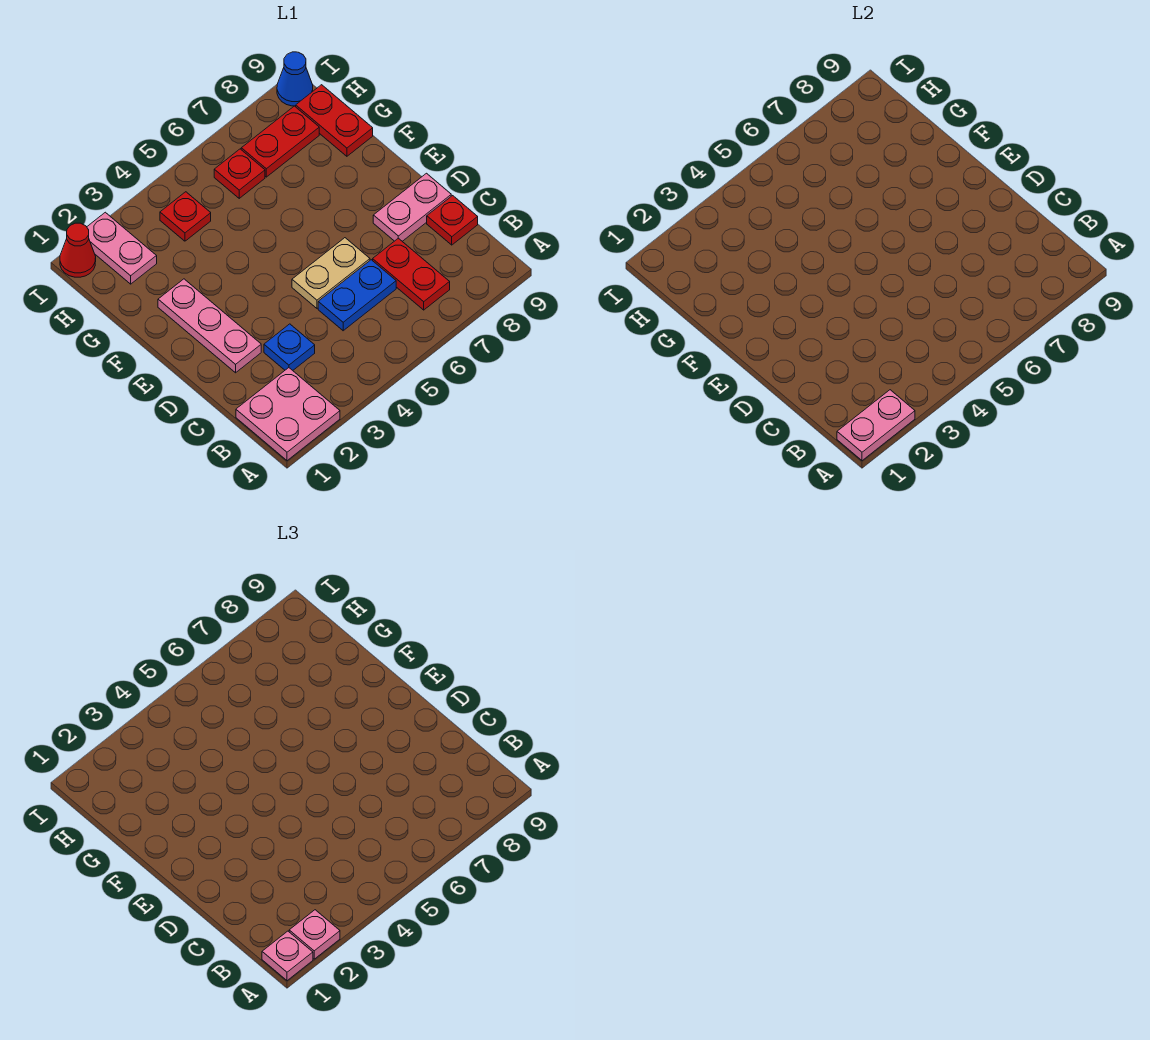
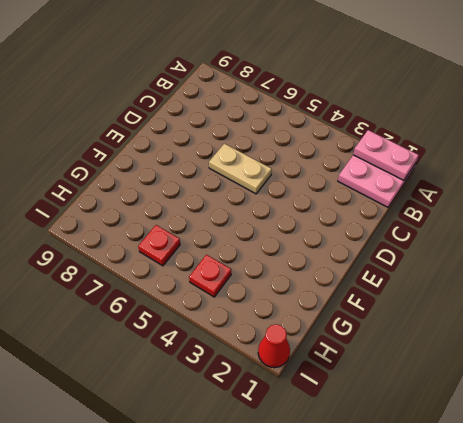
none -> red 1x2 plate [373,238,450,310]
none -> blue 1x1 plate [264,324,315,370]
none -> blue 1x2 plate [318,260,396,331]

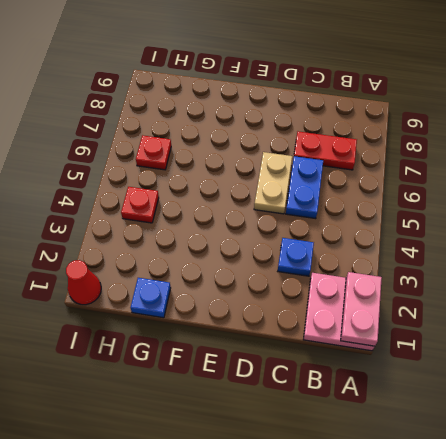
blue 1x1 plate [131,278,171,318] -> none
none -> red 1x1 plate [427,196,478,245]
none -> pink 1x3 plate [158,279,261,373]
none -> pink 1x2 plate [373,173,451,241]

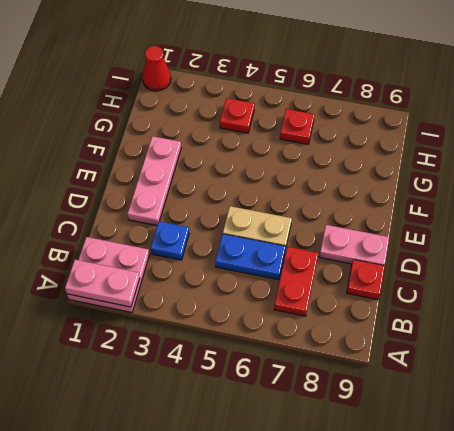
none -> red 1x2 plate [296,85,373,156]
none -> pink 1x2 plate [87,212,157,284]
none -> red 1x2 plate [241,106,319,177]

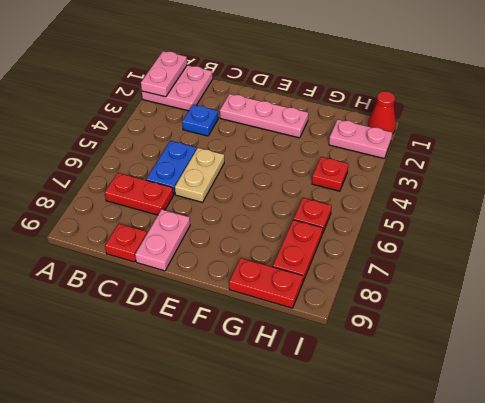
none -> blue 1x1 cone [277,52,313,106]
none -> pink 1x1 plate [262,931,313,981]
none -> pink 1x1 plate [289,910,340,959]

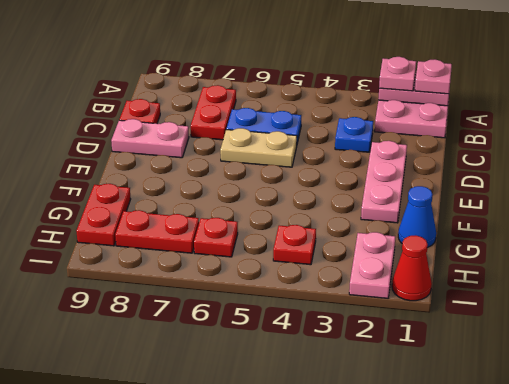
blue 1x1 cone [398,186,436,248] -> blue 1x1 cone moved to [277,52,313,106]

